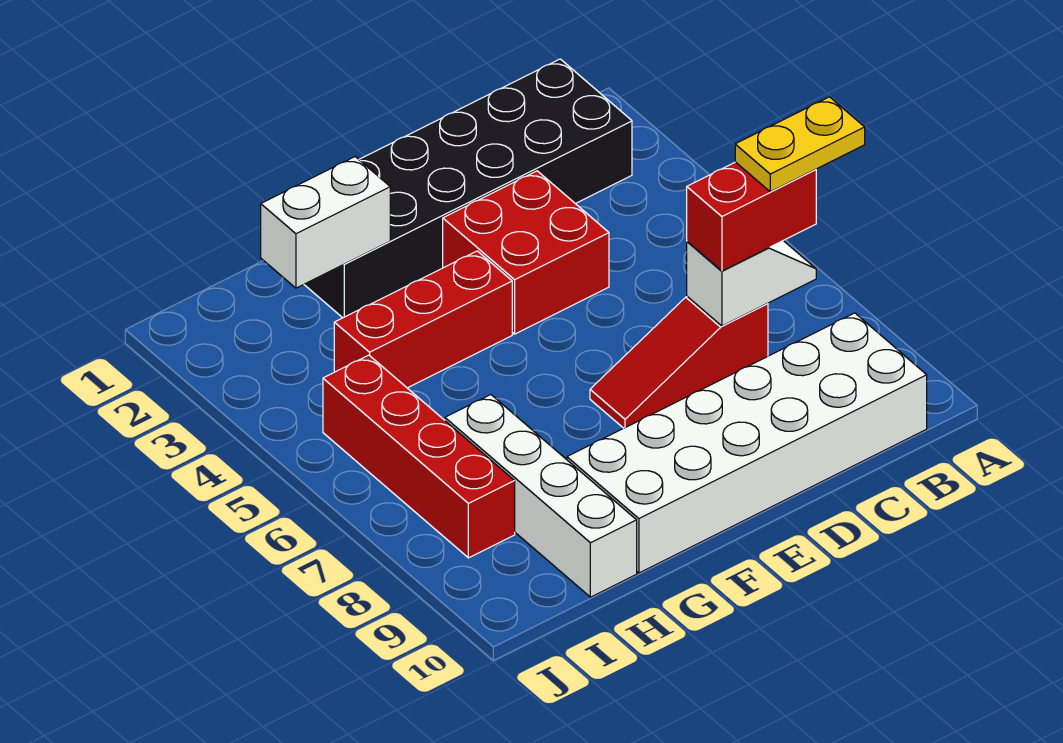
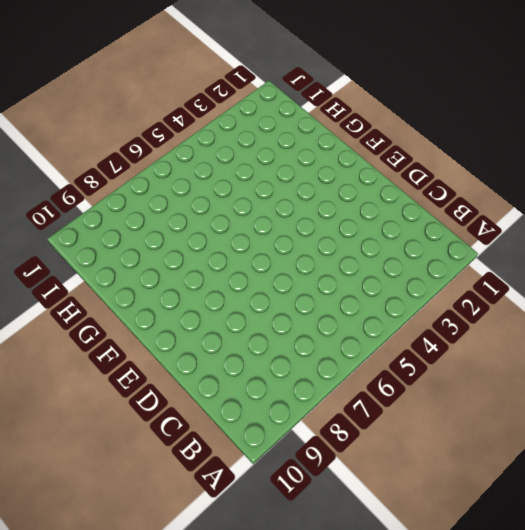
none -> black 2x6 brick [304,59,632,318]
none -> white 2x6 brick [567,313,927,573]

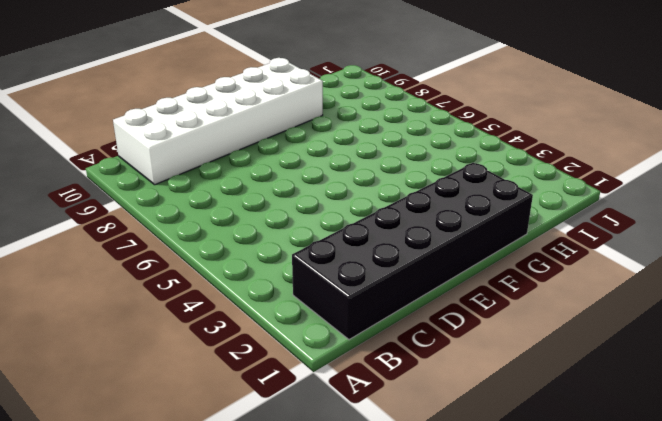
none -> red 1x3 slope [590,297,768,428]
none -> red 2x2 brick [443,171,609,334]

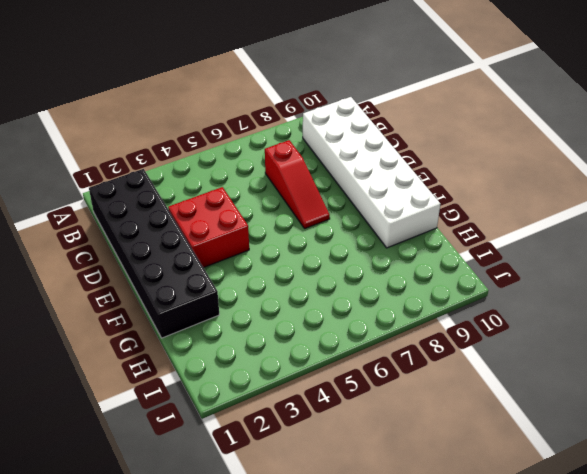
none -> red 1x3 brick [334,251,512,388]
none -> white 1x4 brick [445,395,637,597]

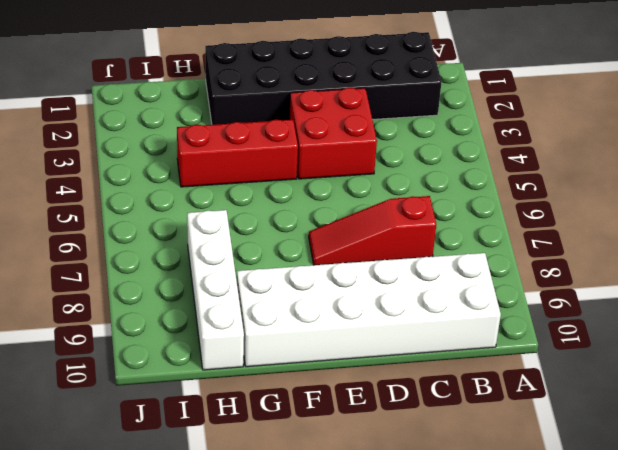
none -> red 1x4 brick [323,355,515,558]
none -> white 1x2 slope [687,241,816,326]

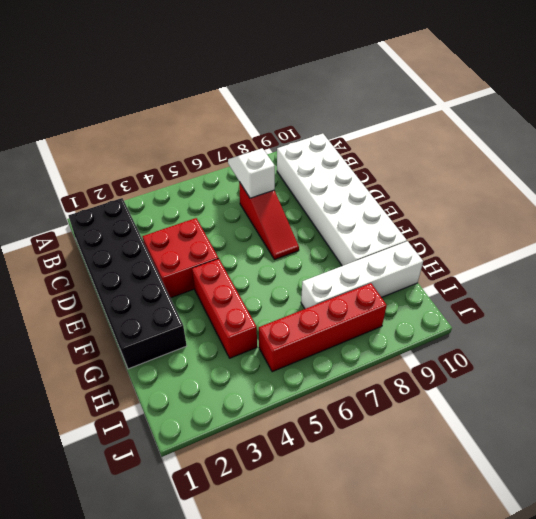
none -> white 1x2 brick [261,157,390,288]
none -> red 1x2 brick [687,162,816,271]

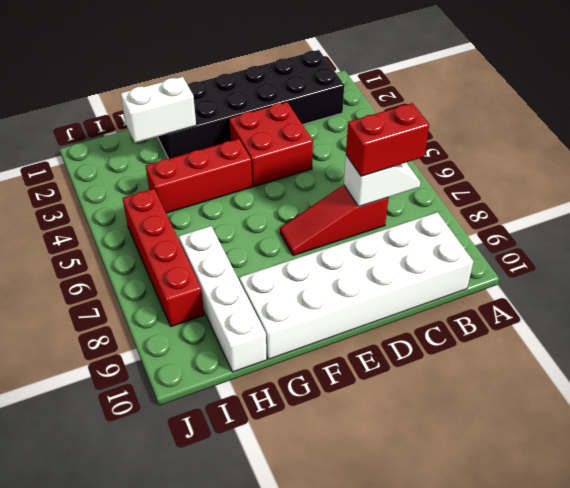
none -> yellow 1x2 plate [735,97,865,192]

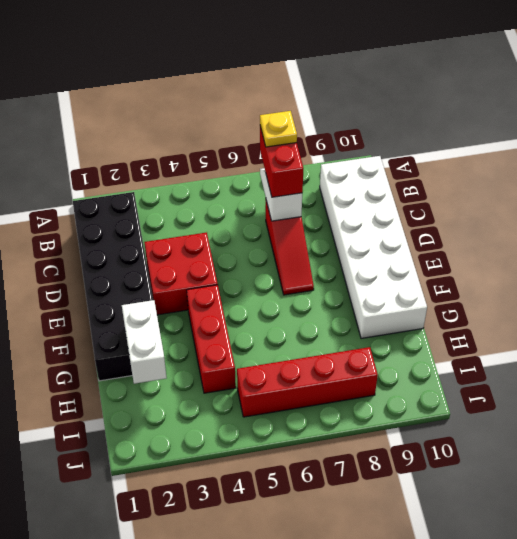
yellow 1x1 plate [260,111,297,147] -> yellow 1x2 plate [735,97,865,192]
none -> white 1x4 brick [445,395,637,597]

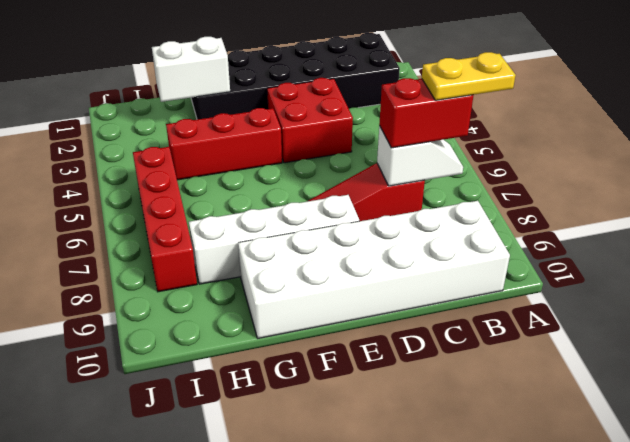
white 1x4 brick [189,195,359,284] -> white 1x4 brick turned to [445,395,637,597]

